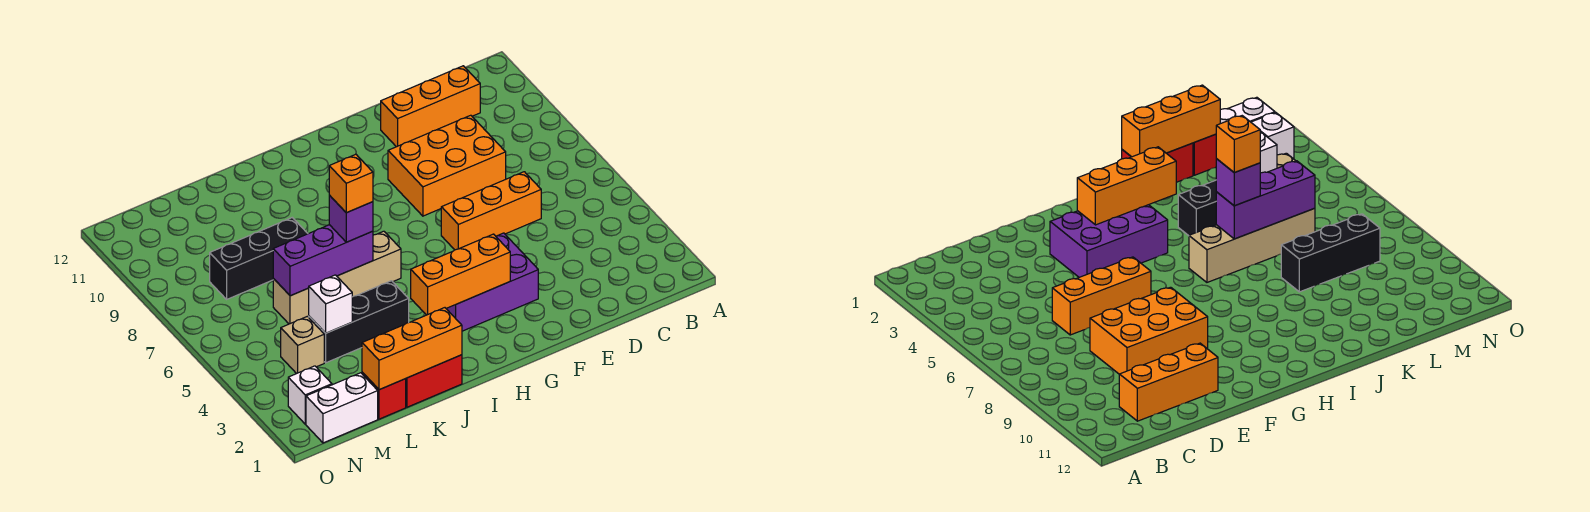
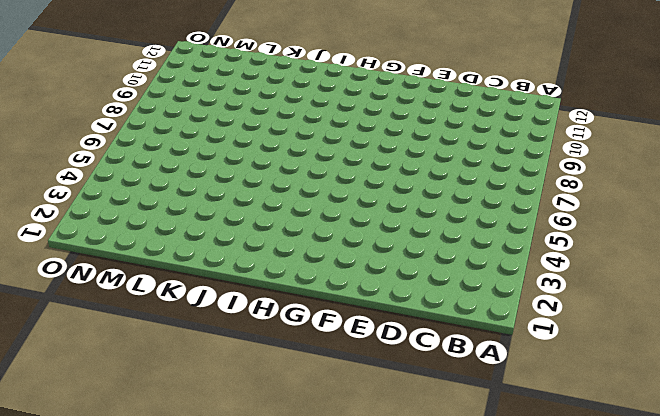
none -> orange 1x3 brick [381,66,480,147]
none -> orange 1x3 brick [441,172,541,250]
none -> orange 2x3 brick [388,115,506,216]

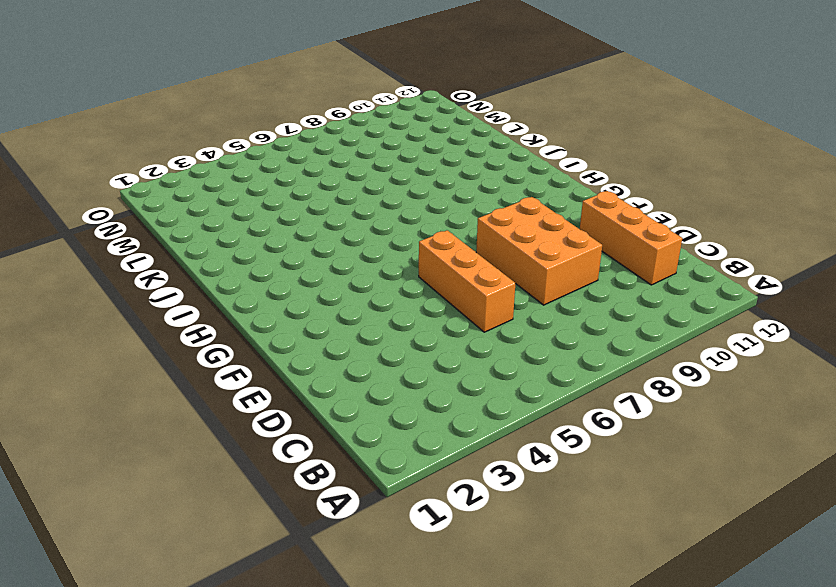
none -> purple 2x3 brick [446,233,538,331]
none -> tan 1x4 brick [273,231,401,324]
none -> red 1x2 brick [406,355,462,407]

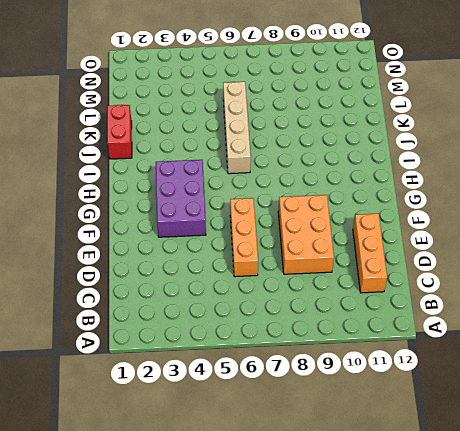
none -> black 1x3 brick [309,281,409,363]
none -> black 1x3 brick [210,218,308,299]
none -> red 1x1 brick [362,372,406,419]

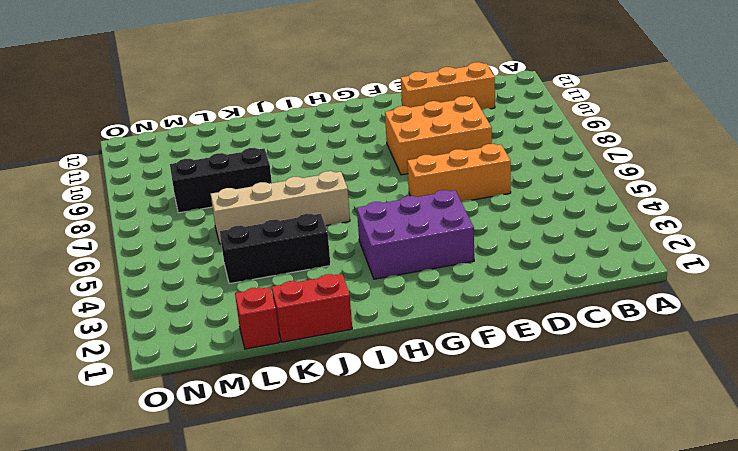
none -> white 1x2 brick [306,373,378,443]
none -> tan 1x1 brick [281,316,324,374]
none -> white 1x1 brick [288,366,332,424]

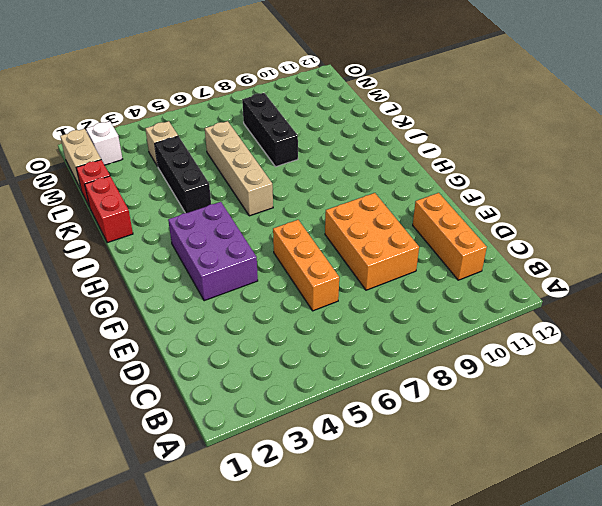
tan 1x2 brick [60,129,101,189] -> white 1x2 brick [306,373,378,443]
none -> orange 1x3 brick [411,234,510,315]
none -> orange 1x3 brick [362,308,462,390]
none -> purple 1x3 brick [273,225,373,296]

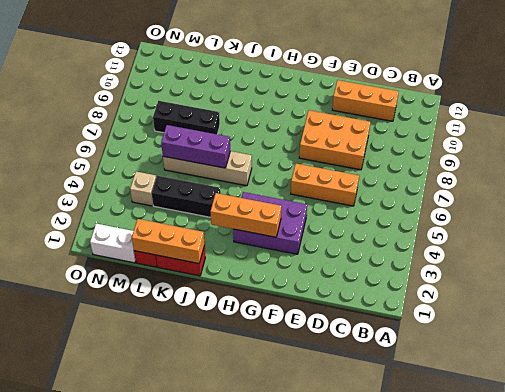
none -> white 1x1 brick [288,366,332,424]
none -> white 1x1 brick [309,275,352,333]
none -> purple 1x1 brick [329,195,373,242]

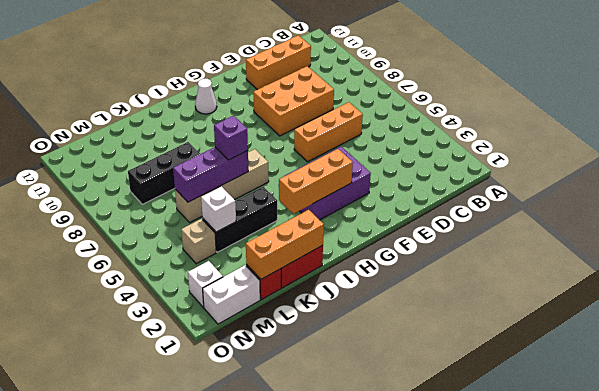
white 1x1 cone [195,79,217,114] -> none
none -> orange 1x1 brick [329,154,373,213]

